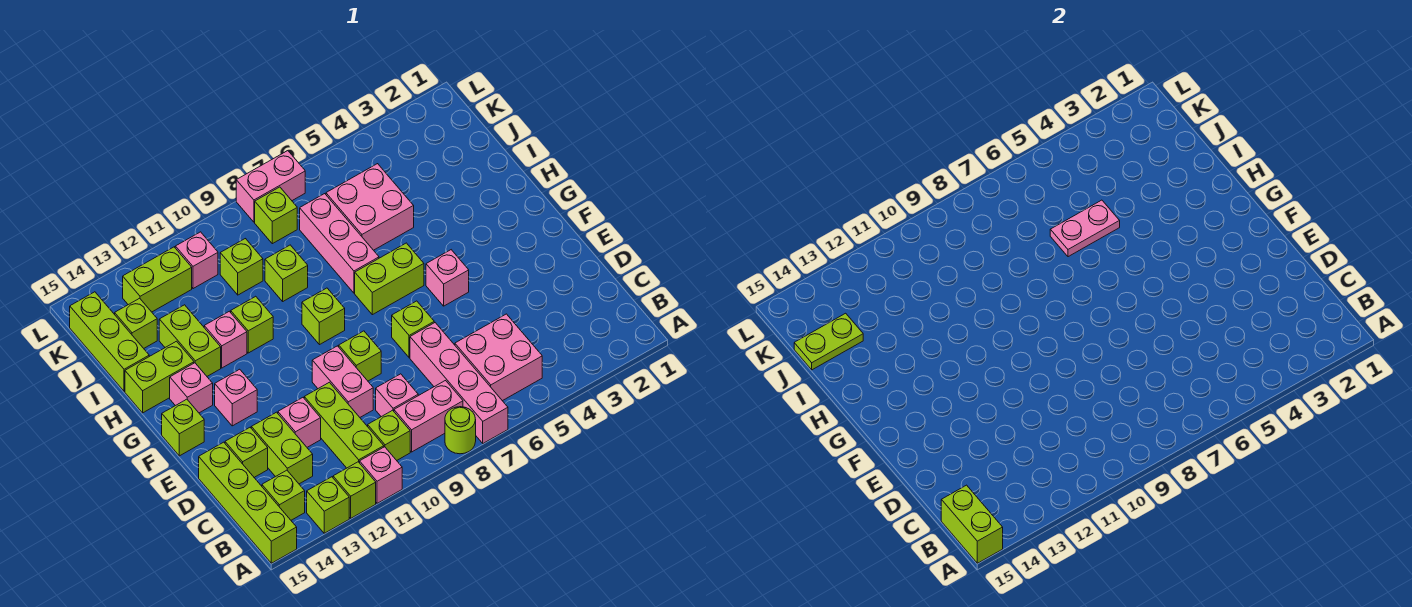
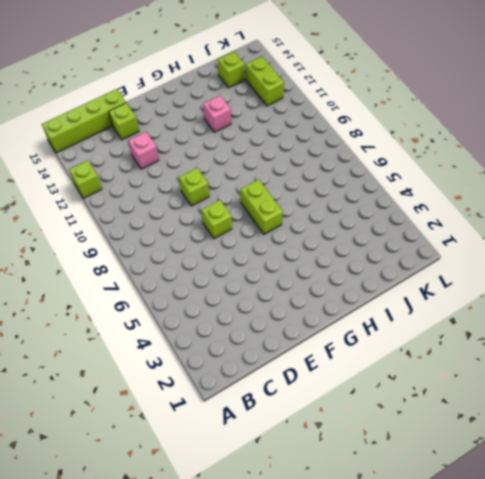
none -> pink 1x4 brick [410,323,508,443]
none -> lime 1x1 round brick [445,407,476,454]
none -> pink 1x1 brick [360,447,402,503]
none -> lime 1x1 brick [307,477,349,533]

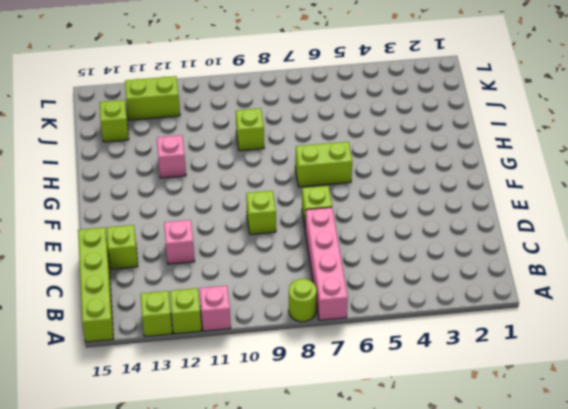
none -> pink 2x2 brick [455,314,542,401]
none -> pink 1x2 brick [394,381,463,452]
none -> lime 1x1 brick [368,410,410,460]
none -> lime 1x3 brick [304,382,384,468]

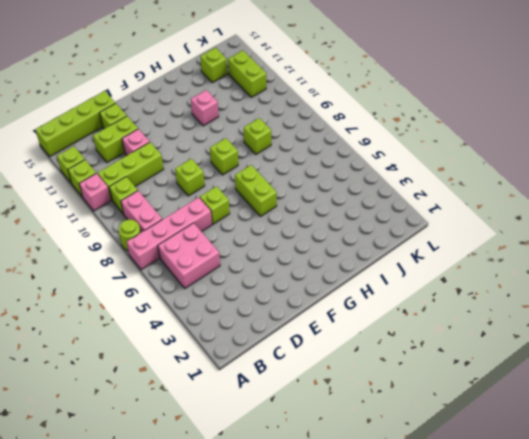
none -> lime 1x1 brick [262,470,305,520]
none -> pink 1x1 brick [376,374,418,417]
none -> pink 1x2 brick [312,346,373,417]
none -> pink 1x1 brick [426,250,469,306]

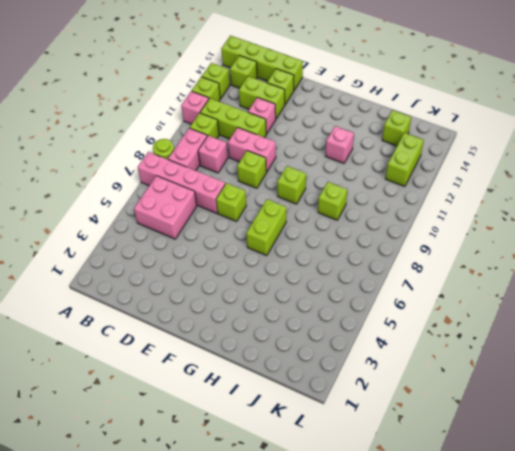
none -> pink 1x1 brick [426,250,469,306]
none -> pink 1x1 brick [215,369,257,426]
none -> lime 1x1 brick [162,399,204,456]
none -> pink 1x1 brick [170,363,213,413]

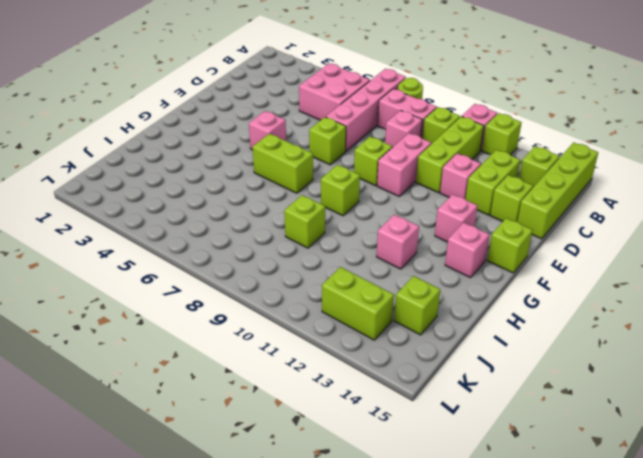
none -> lime 1x1 brick [307,477,349,533]
none -> pink 1x3 brick [300,194,379,293]
none -> lime 1x1 brick [231,296,273,353]
none -> lime 1x2 brick [159,305,221,376]

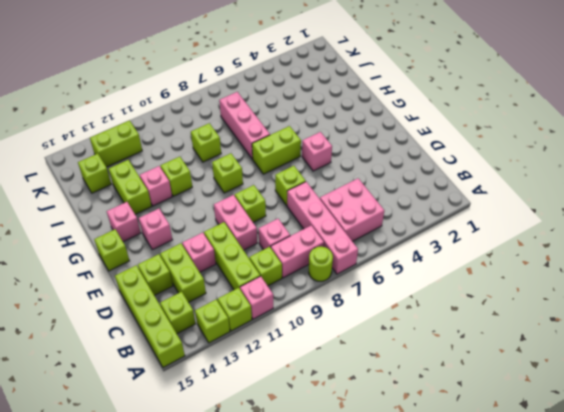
none -> lime 1x2 brick [125,341,194,413]
none -> pink 2x2 brick [326,164,414,250]
none -> lime 1x3 brick [70,292,149,391]
none -> lime 1x1 brick [220,239,263,295]

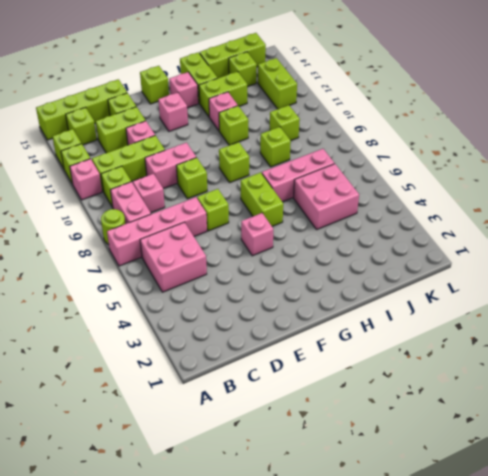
none -> lime 1x1 brick [255,187,297,244]
none -> pink 1x1 brick [175,232,218,289]
none -> pink 1x2 brick [236,151,305,222]
none -> lime 1x2 brick [941,485,1003,563]

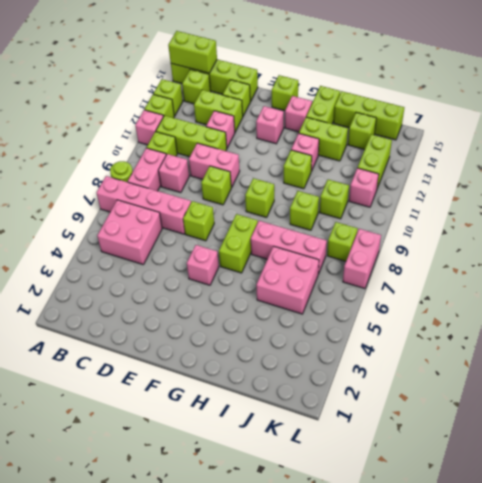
none -> pink 1x2 plate [1050,200,1120,257]
none -> lime 1x2 plate [794,313,863,370]

